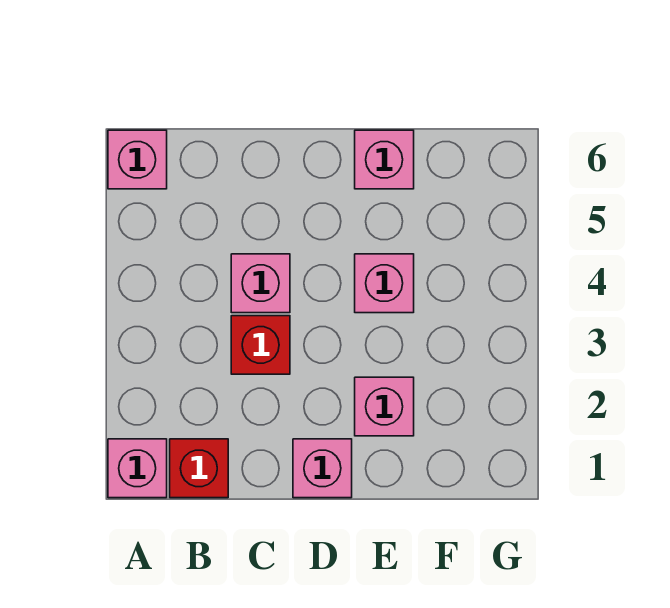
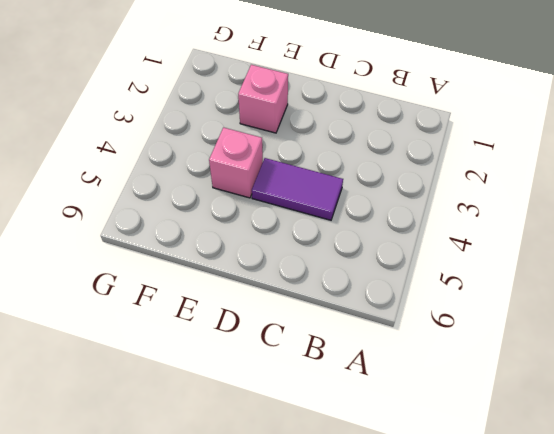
purple 1x2 tile [252,158,343,220] -> pink 1x1 brick [231,254,290,313]
none -> pink 1x1 brick [108,439,167,498]
none -> pink 1x1 brick [108,130,167,189]

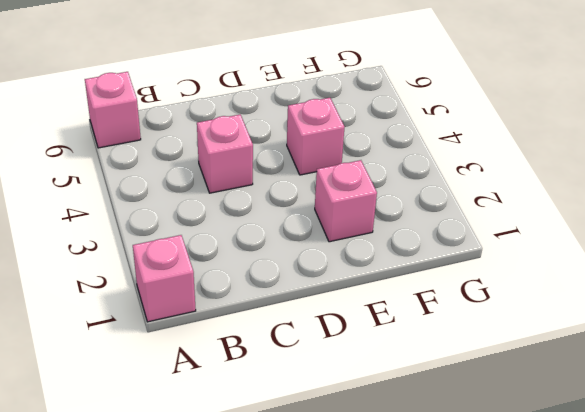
none -> red 1x1 brick [170,439,228,498]
none -> red 1x1 brick [231,316,290,374]

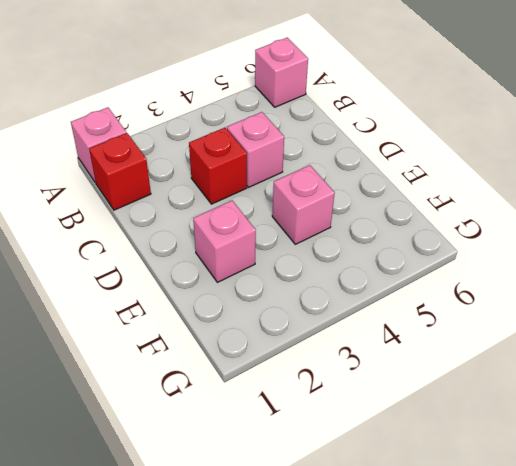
none -> pink 1x1 brick [293,439,352,498]
none -> pink 1x1 brick [355,130,414,189]

